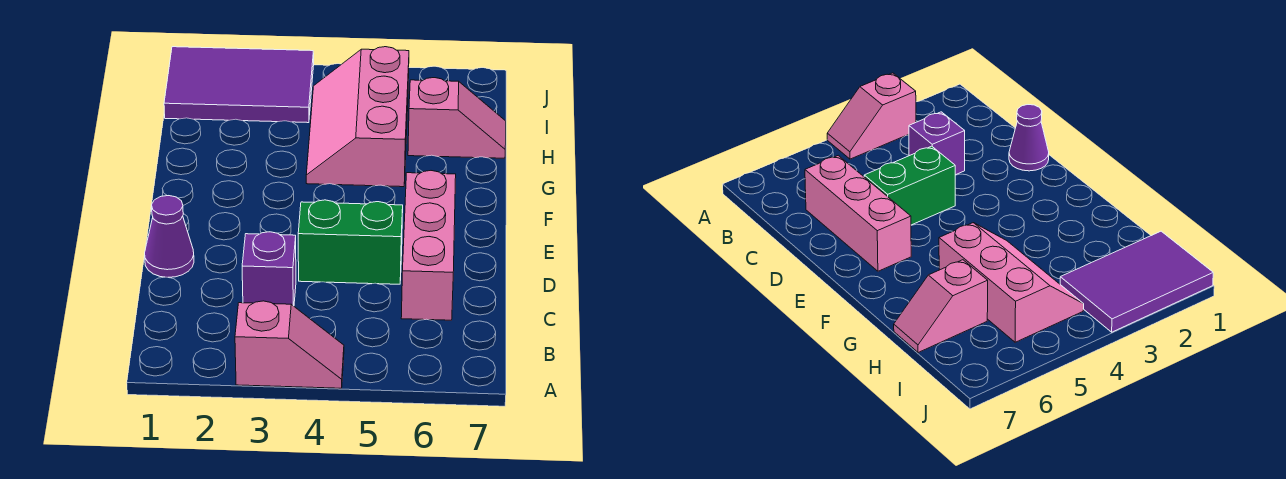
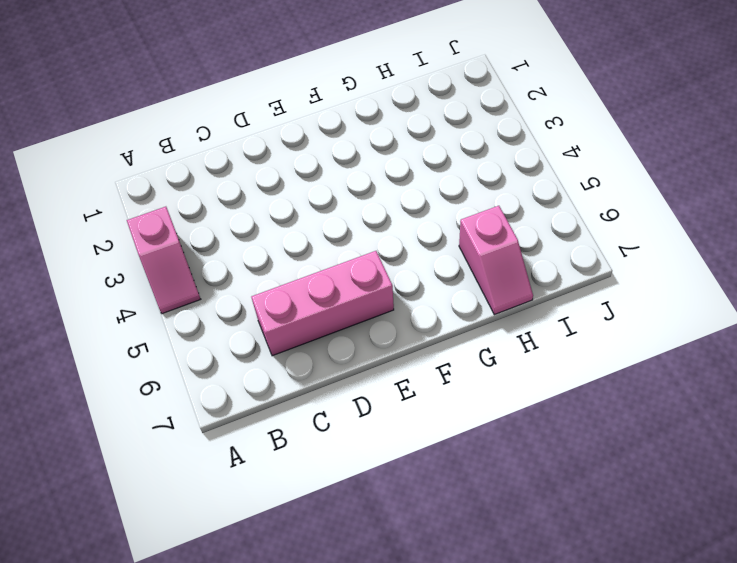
none -> purple 1x1 brick [242,232,296,306]
none -> purple 1x1 cone [145,196,194,277]

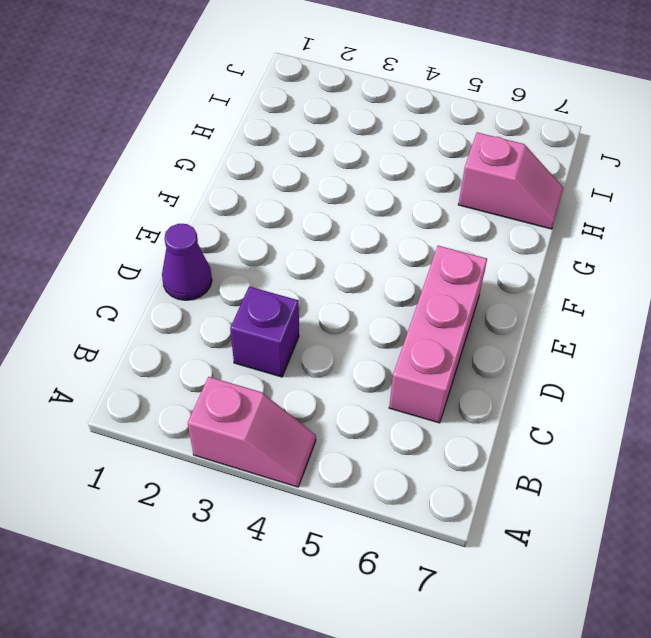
none -> green 1x2 brick [298,200,403,284]
none -> pink 2x3 slope [306,47,409,187]

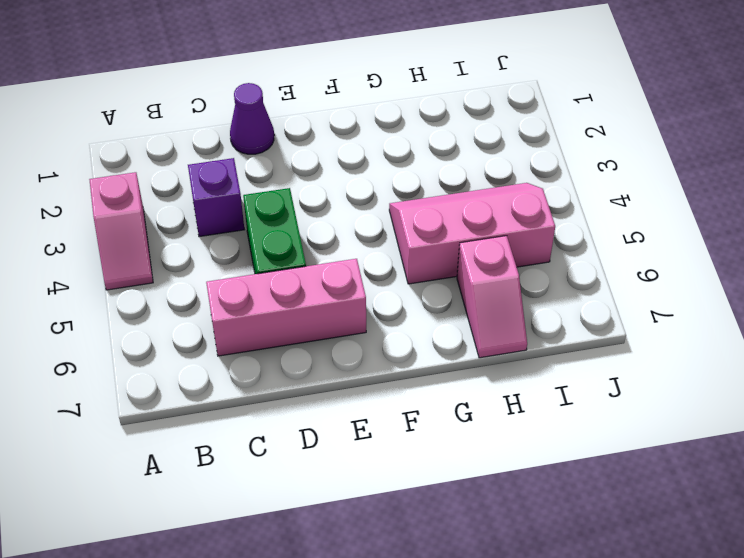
none -> purple 2x3 tile [164,47,314,123]

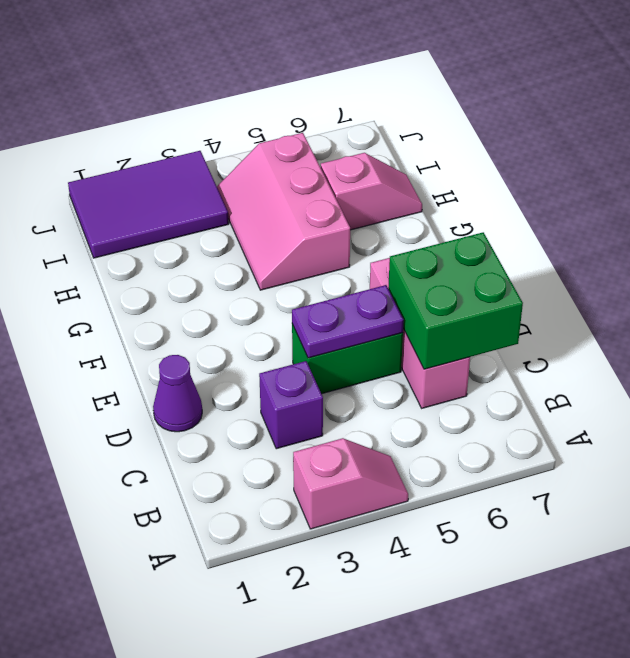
green 2x2 brick [388,232,523,369] -> none
purple 1x2 plate [292,285,404,358] -> none

